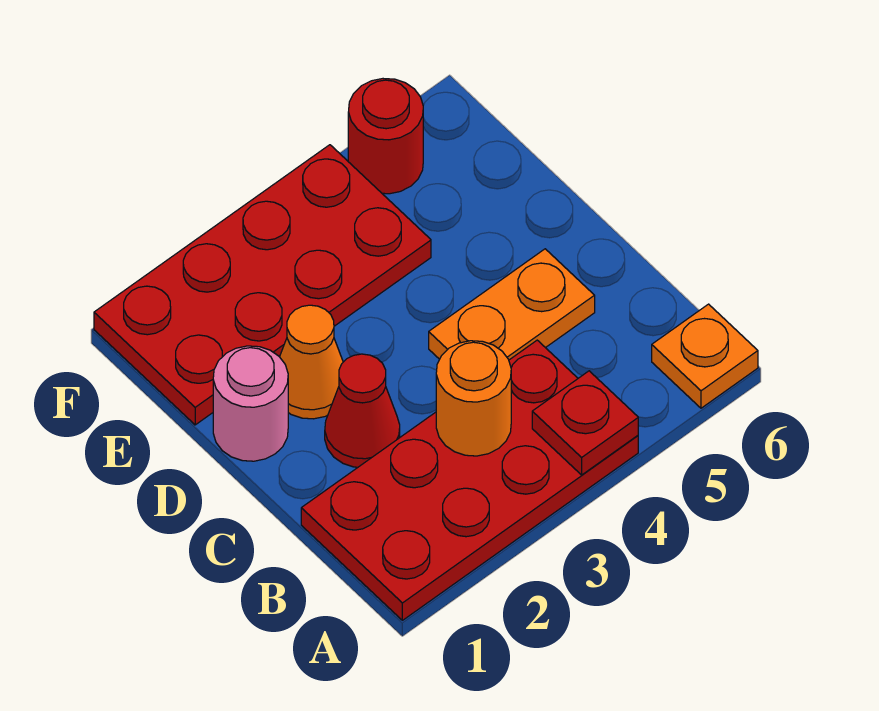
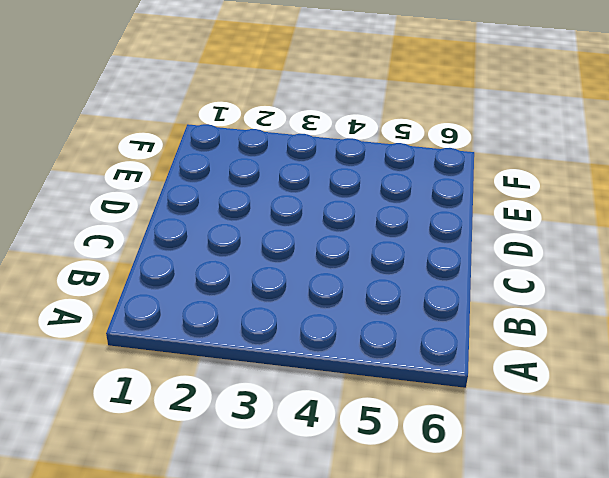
none -> red 2x4 plate [301,340,638,620]
none -> orange 1x1 plate [652,304,758,408]

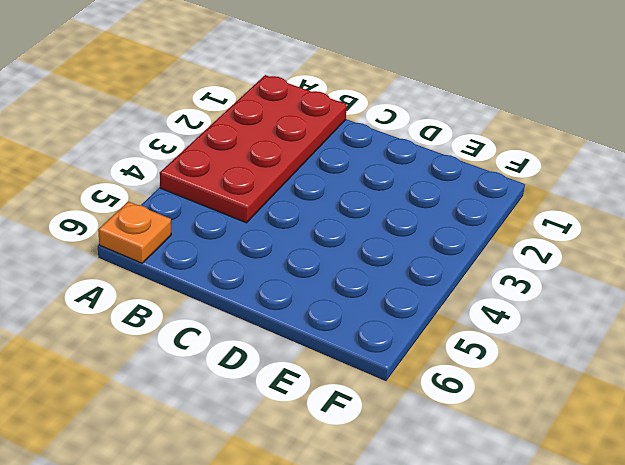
none -> red 1x1 cone [325,354,400,467]
none -> orange 1x2 plate [429,249,595,360]

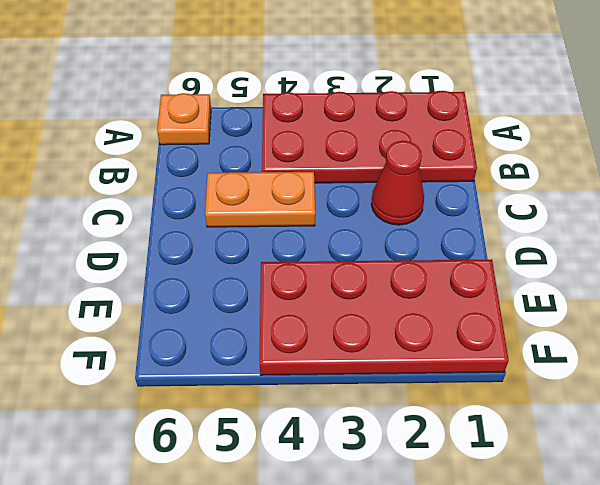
none -> pink 1x1 round brick [213,346,288,461]
none -> orange 1x1 cone [280,305,343,419]

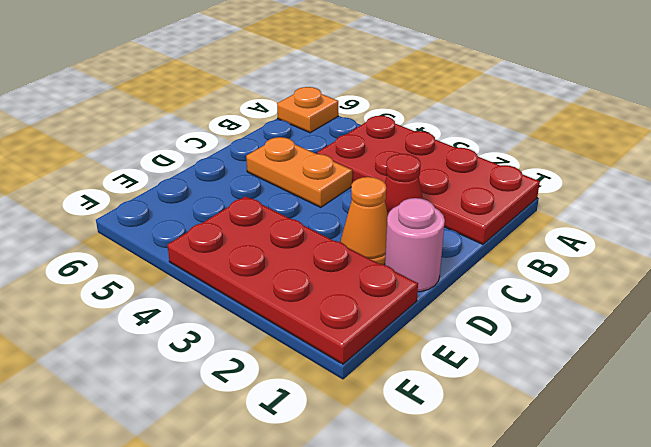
none -> red 1x1 round brick [348,79,423,194]
none -> red 1x1 plate [532,371,638,475]

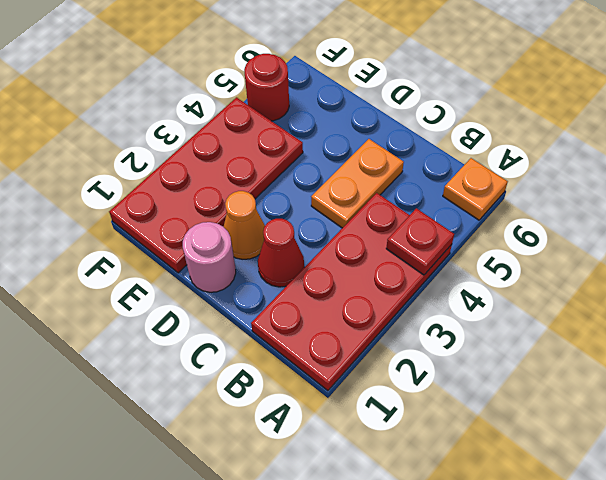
none -> orange 1x1 round brick [436,341,511,456]

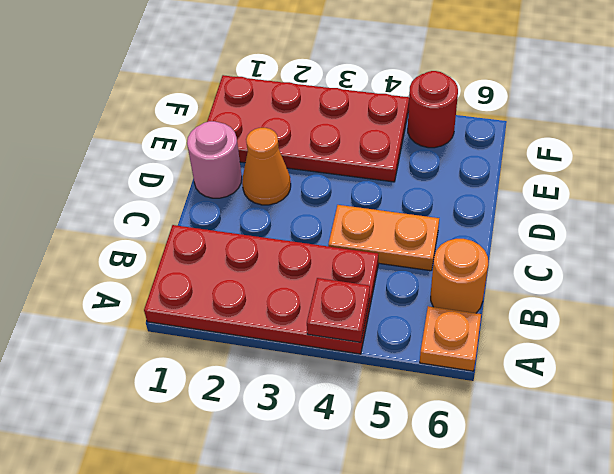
orange 1x1 round brick [431,239,488,313] -> orange 1x1 round brick moved to [436,341,511,456]
none -> red 1x1 cone [325,354,400,467]

